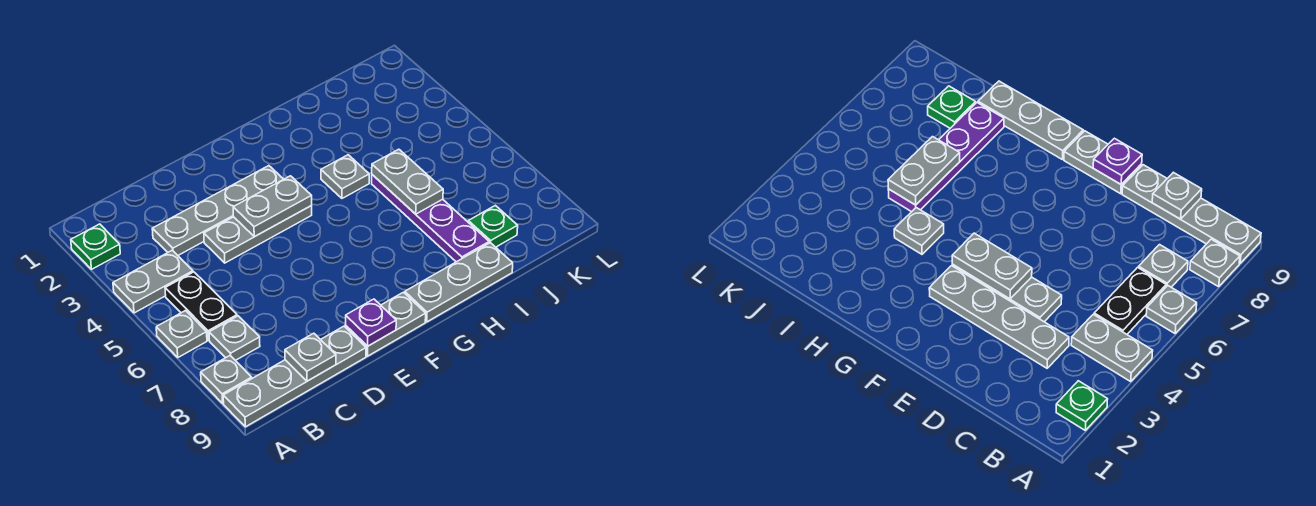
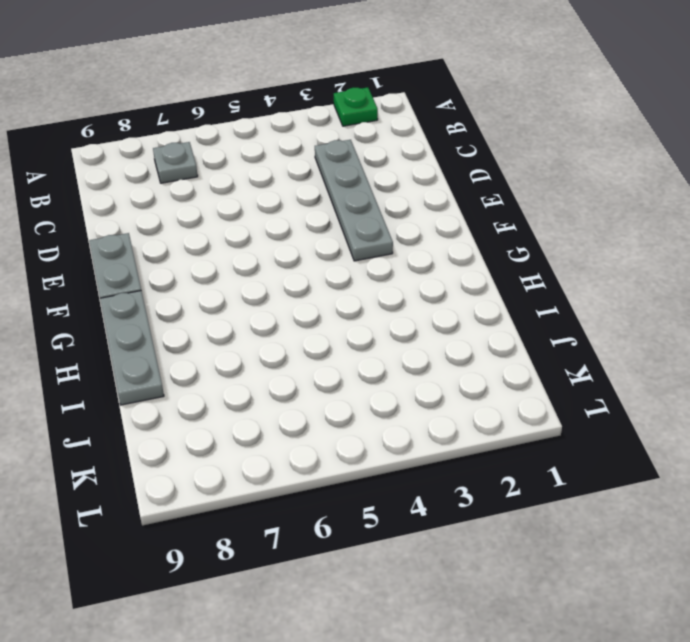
none -> grey 1x2 plate [113,250,193,313]
none -> grey 1x1 plate [156,311,207,357]
none -> grey 1x1 plate [201,356,252,403]

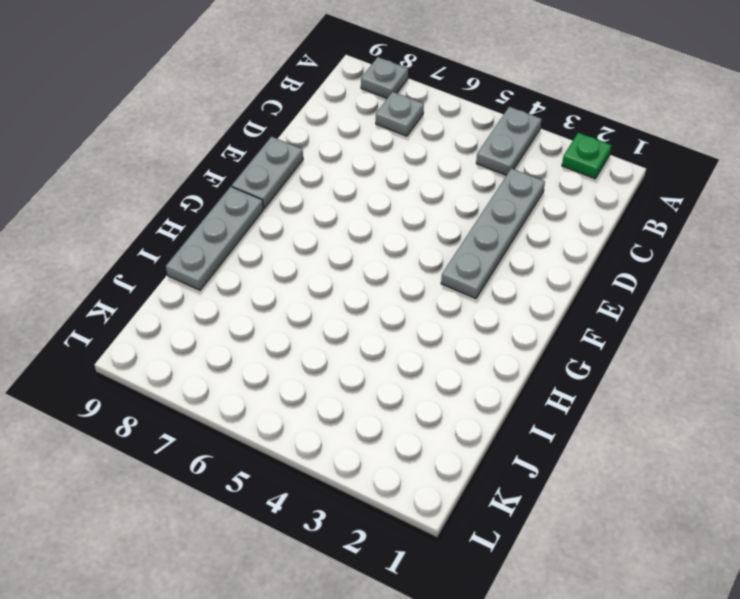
none -> grey 1x1 plate [156,311,207,357]
none -> grey 1x4 plate [223,326,366,427]
none -> black 1x2 plate [165,272,237,340]

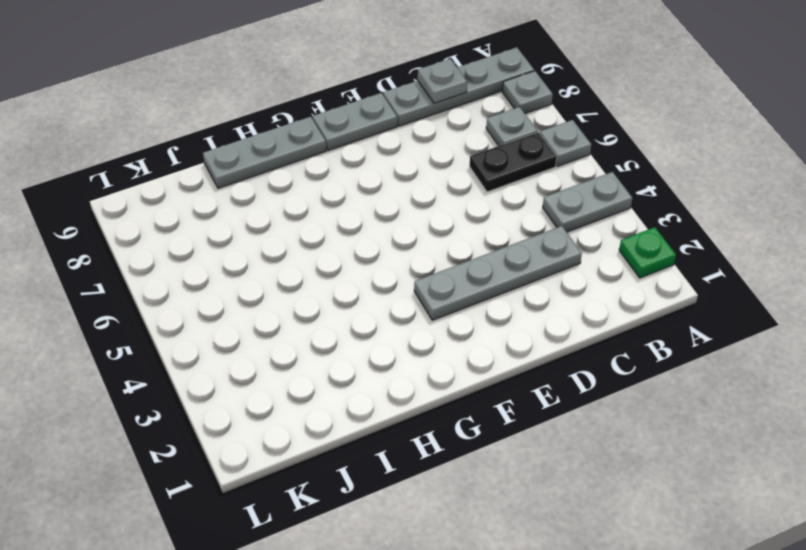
black 1x2 plate [470,132,557,192] -> black 1x2 plate turned to [165,272,237,340]
none -> grey 1x3 plate [204,206,312,263]
none -> grey 1x1 plate [321,155,369,198]
none -> purple 1x4 plate [372,175,489,262]

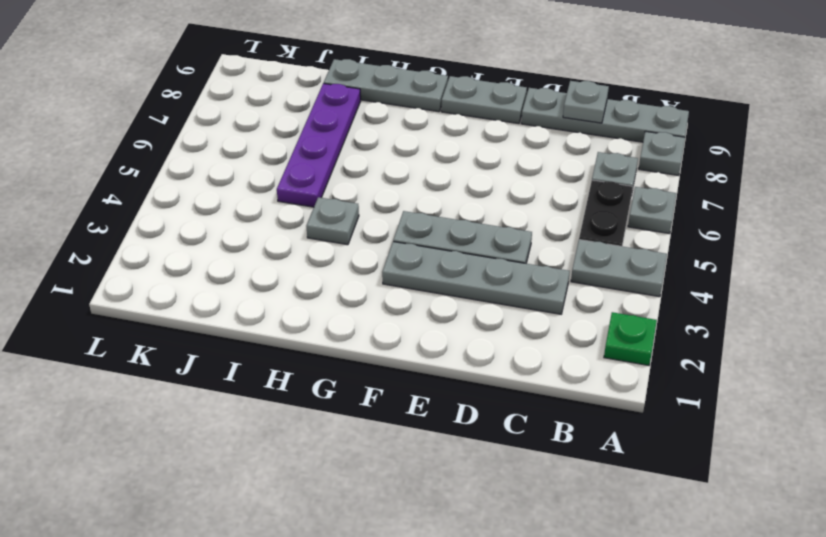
none -> green 1x1 plate [468,205,518,247]
none -> grey 1x2 plate [233,176,312,237]
none -> purple 1x1 plate [345,299,396,346]

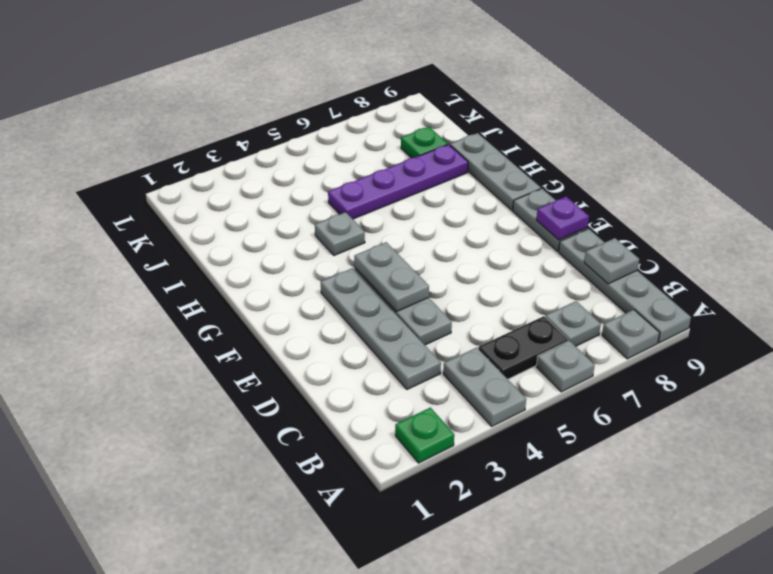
none -> grey 1x2 plate [372,149,443,214]

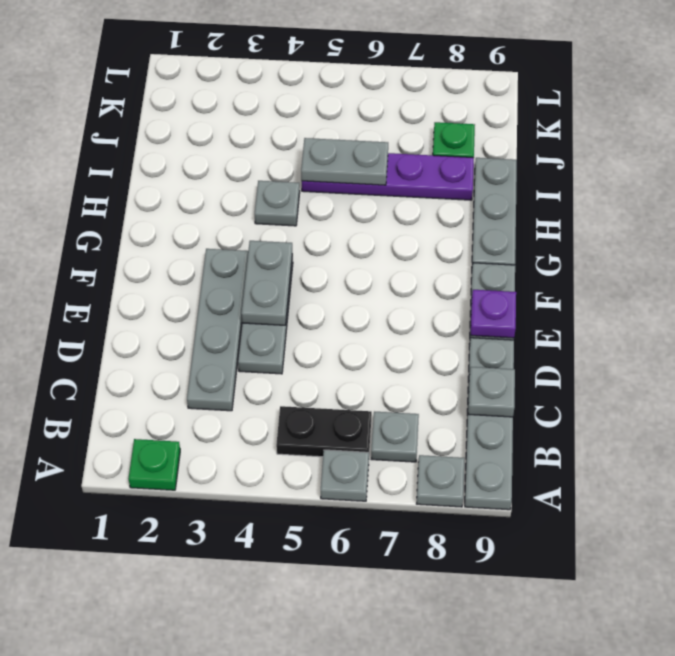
none -> grey 1x2 plate [113,250,193,313]

